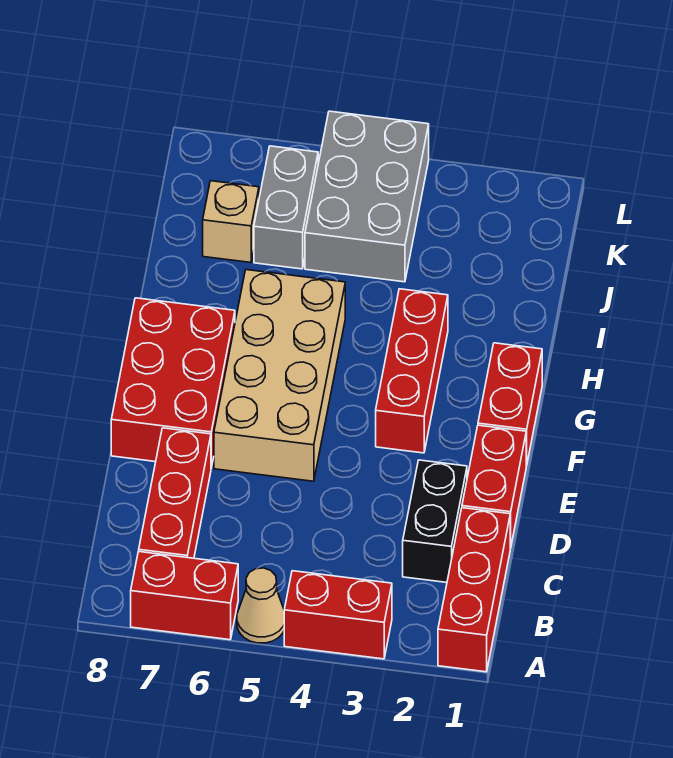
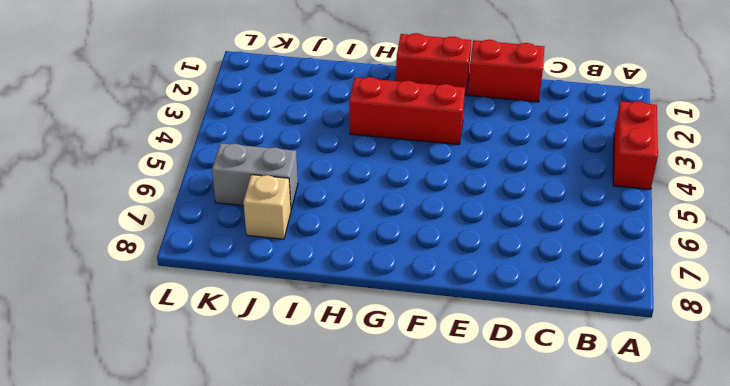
none -> red 1x3 brick [438,508,510,672]
none -> tan 1x1 cone [237,568,284,643]
none -> red 1x2 brick [131,551,238,640]

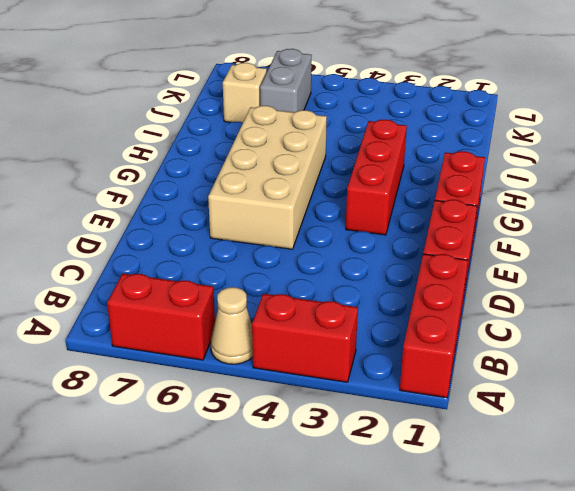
none -> red 1x3 brick [139,428,211,558]
none -> black 1x2 brick [403,460,467,582]
none -> red 2x3 brick [111,298,235,468]

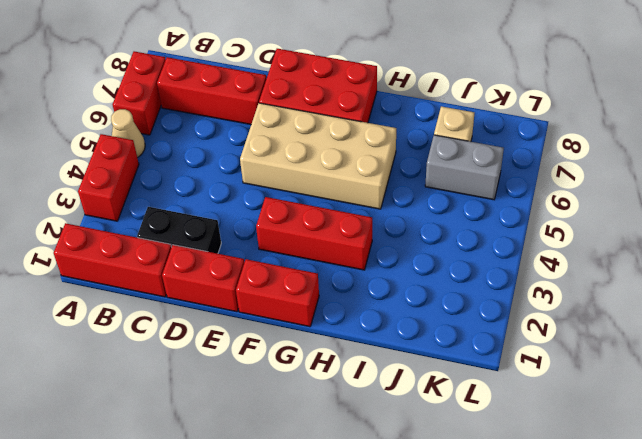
none -> grey 2x3 brick [305,111,429,282]

